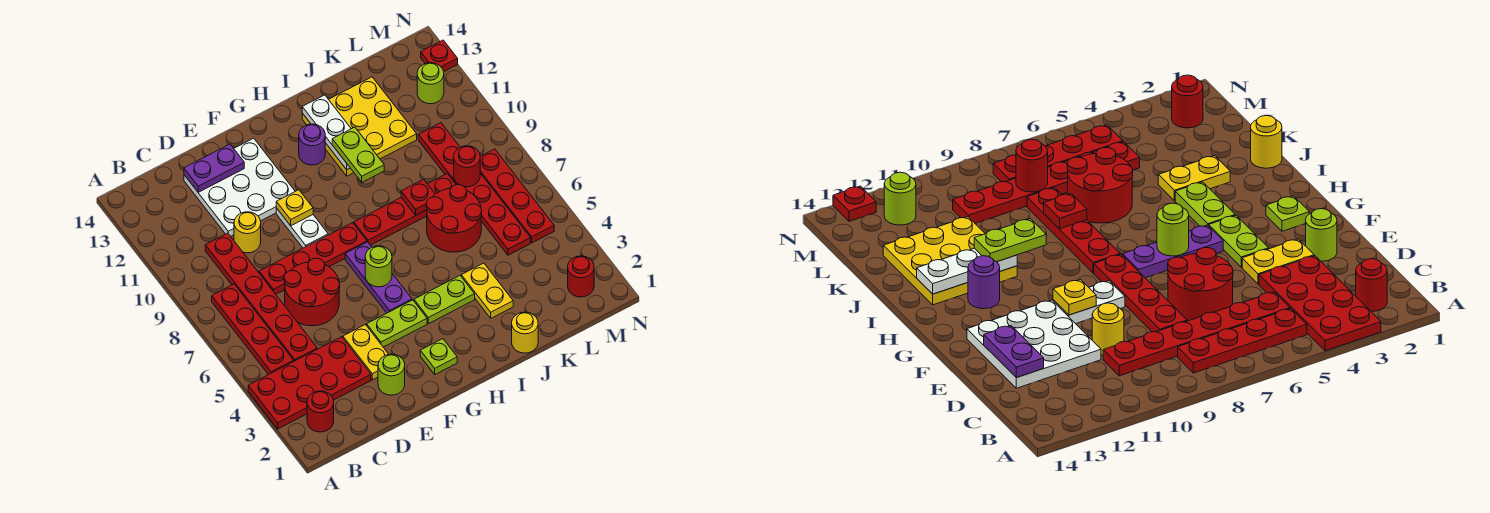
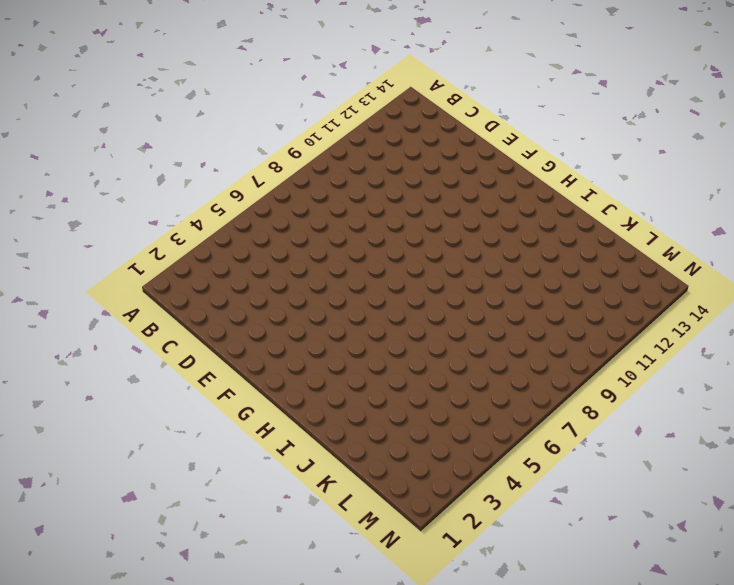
none -> red 2x4 plate [248,337,371,429]
none -> red 1x1 round brick [307,391,334,432]
none -> red 1x4 plate [212,284,294,375]
none -> red 1x6 plate [205,233,317,361]

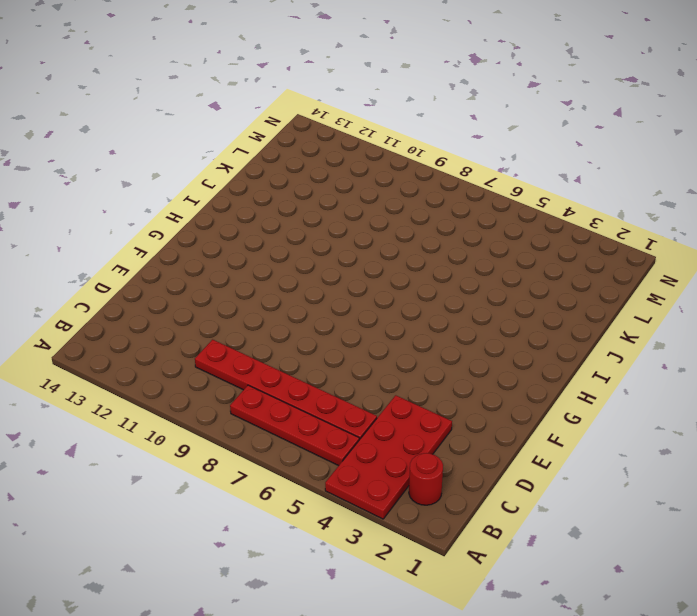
none -> red 2x2 round brick [284,258,340,326]
none -> red 1x4 plate [259,223,367,294]
none -> yellow 1x1 round brick [234,212,261,253]
none -> white 3x3 plate [184,138,295,236]

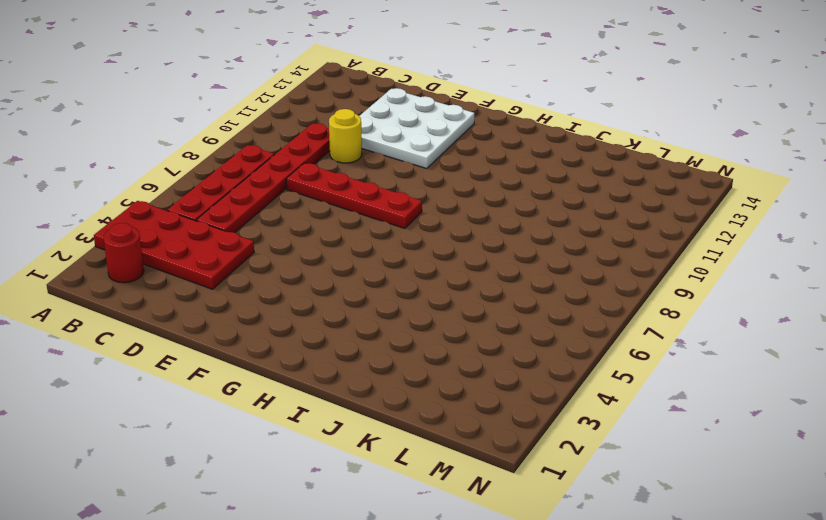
none -> red 2x2 round brick [284,258,340,326]
none -> lime 1x1 round brick [378,354,405,395]
none -> yellow 1x2 plate [343,325,389,380]
none -> lime 1x2 plate [367,300,427,347]

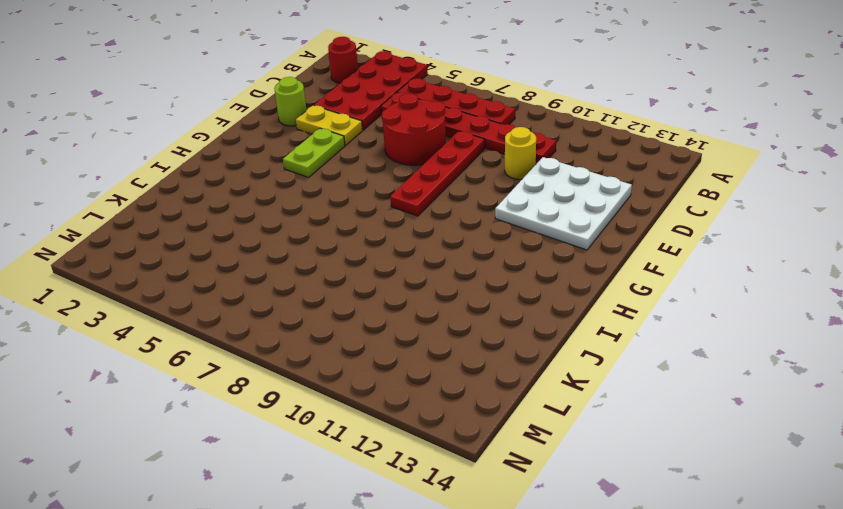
none -> white 1x2 plate [276,208,328,248]
none -> lime 1x1 plate [420,339,457,374]
none -> purple 1x3 plate [345,242,412,313]
none -> lime 1x2 plate [414,276,475,324]

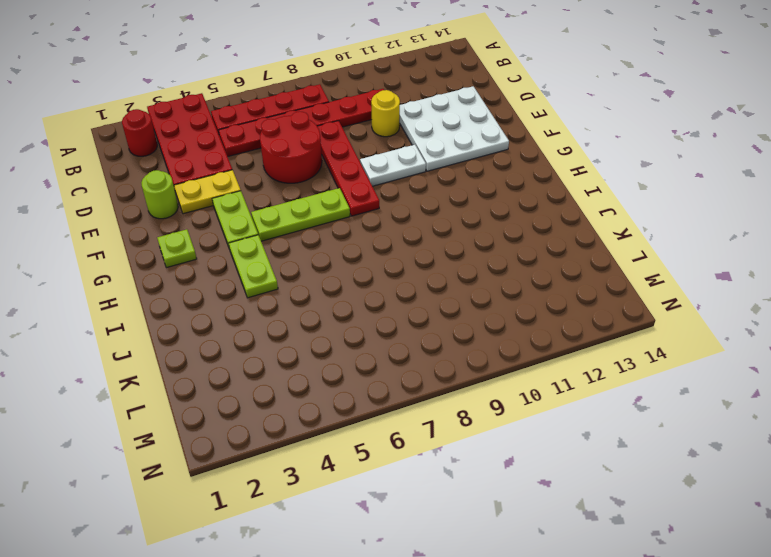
lime 1x3 plate [251,188,350,241] -> purple 1x3 plate [345,242,412,313]
none -> red 1x4 plate [354,174,456,245]
none -> purple 1x1 round brick [299,124,325,165]
none -> yellow 3x3 plate [302,77,417,176]
none -> yellow 1x1 round brick [512,312,538,353]

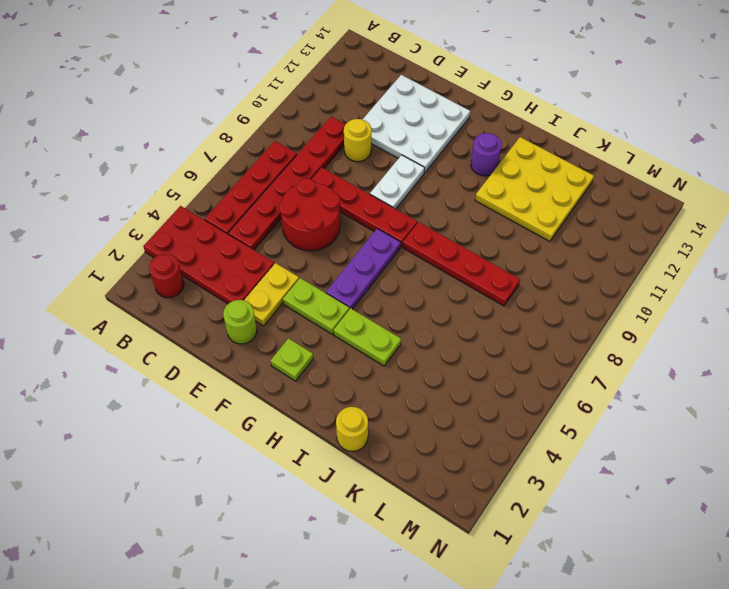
none -> yellow 1x2 plate [461,263,513,318]
none -> red 2x2 round brick [426,185,482,252]
none -> red 1x6 plate [418,123,531,255]
none -> red 1x1 round brick [568,256,594,297]

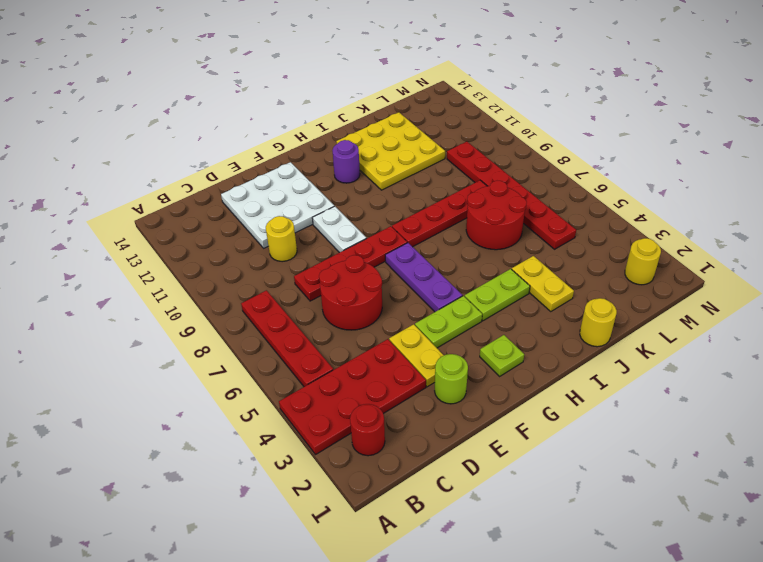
yellow 1x1 round brick [625,238,661,285] -> red 1x1 round brick [568,256,594,297]
none -> red 1x6 plate [205,233,317,361]
none -> red 1x4 plate [480,149,554,243]
none -> lime 1x1 round brick [417,63,444,104]
none -> red 1x1 plate [421,40,458,71]

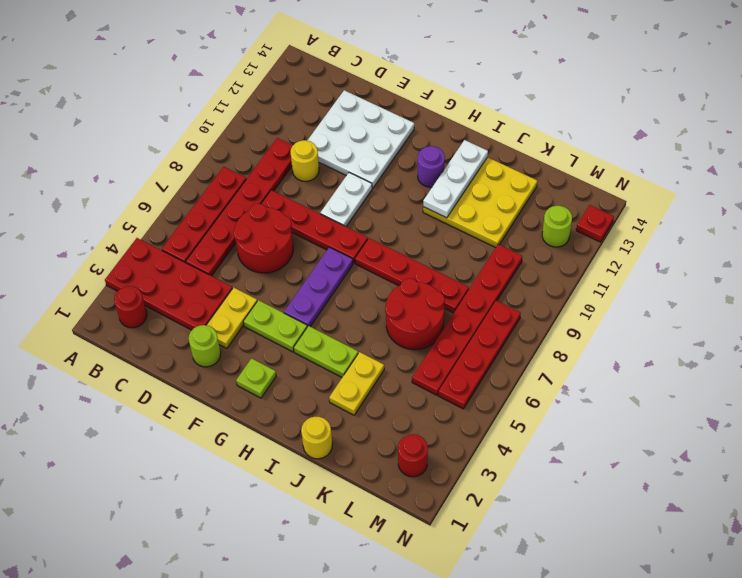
none -> purple 1x2 plate [184,144,244,192]
none -> yellow 1x1 plate [276,190,313,226]
none -> lime 1x1 round brick [365,246,392,287]
none -> red 1x1 plate [401,179,435,215]

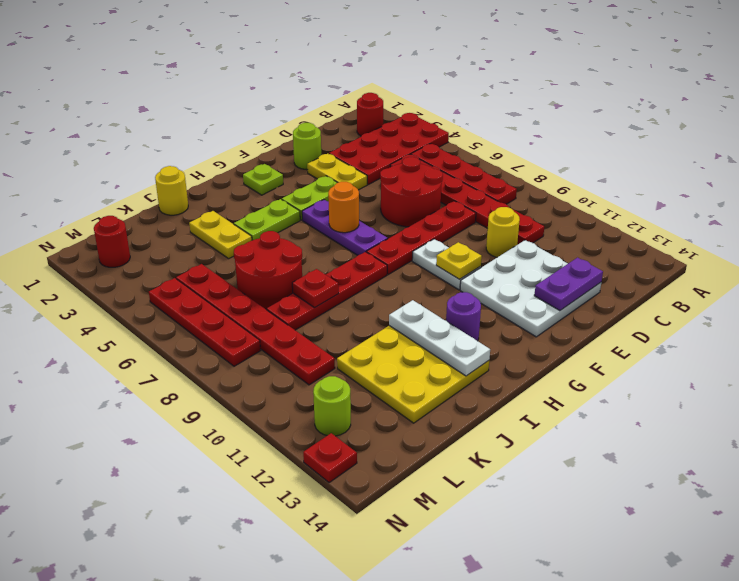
orange 1x1 round brick [328,182,359,233] -> lime 1x1 round brick [365,246,392,287]
none -> red 1x1 round brick [454,146,480,187]
none -> lime 1x2 plate [332,127,384,182]

